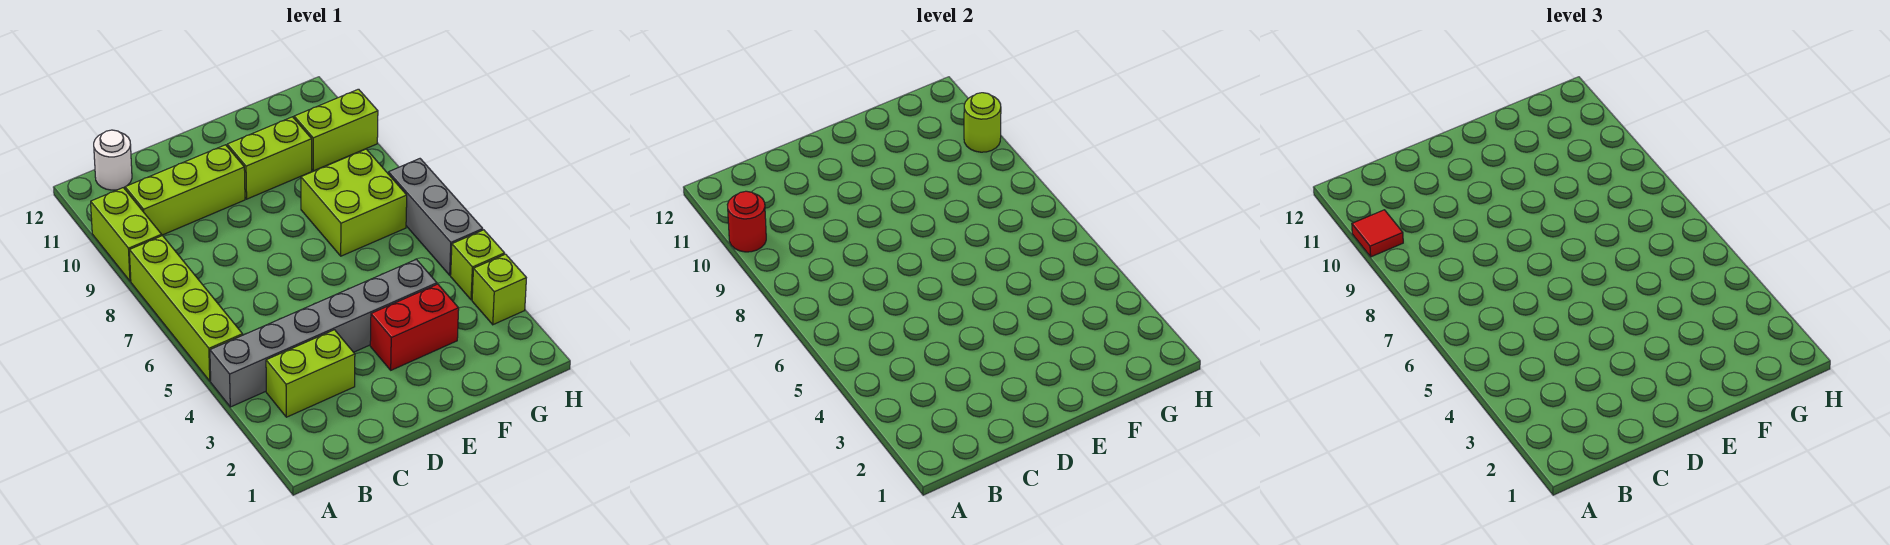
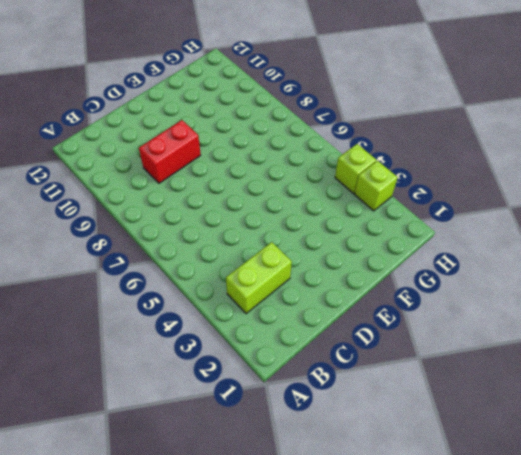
red 1x2 brick [139,120,201,183] -> red 1x2 brick moved to [370,284,459,370]
none -> grey 1x6 brick [210,259,437,407]
none -> lime 1x4 brick [129,236,243,381]
none -> lime 1x2 brick [91,188,162,281]

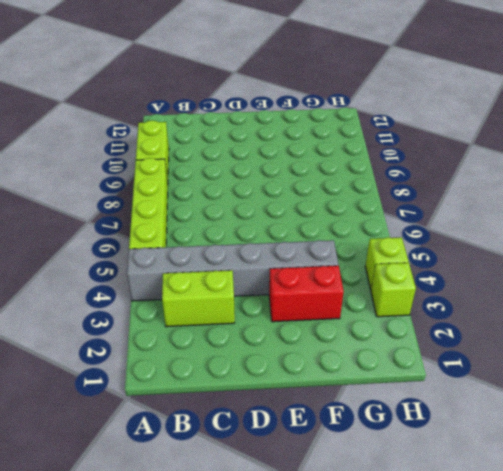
none -> lime 1x3 brick [125,145,245,235]
none -> white 1x1 round brick [94,130,132,190]
none -> lime 1x2 brick [227,117,312,199]

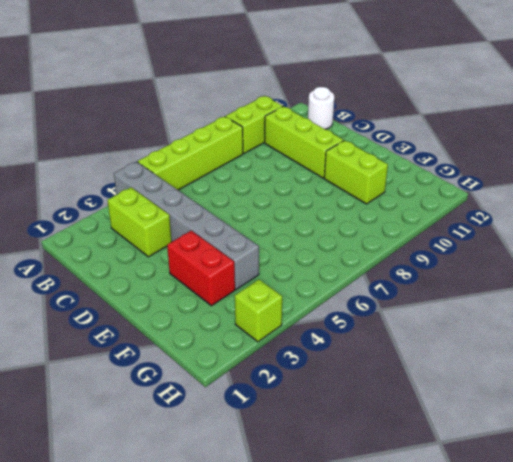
none -> lime 2x2 brick [301,149,407,256]
none -> lime 1x2 brick [294,89,378,171]
none -> lime 1x1 brick [451,230,505,300]

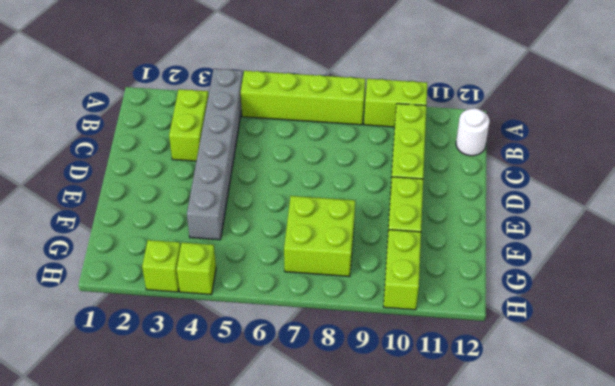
none -> red 1x2 brick [370,284,459,370]
none -> grey 1x3 brick [388,159,483,275]
none -> red 1x1 round brick [727,191,766,252]

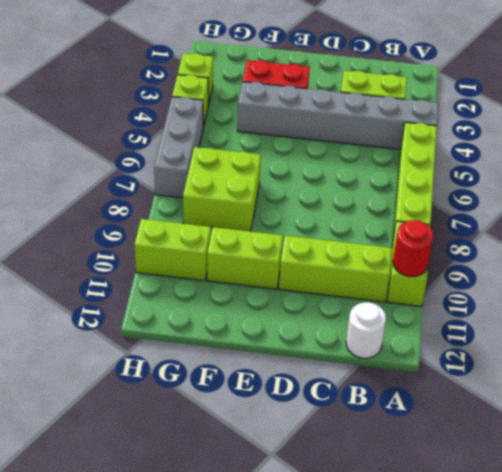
none -> lime 1x1 round brick [964,93,1001,152]
none -> red 1x1 tile [1352,210,1403,257]

